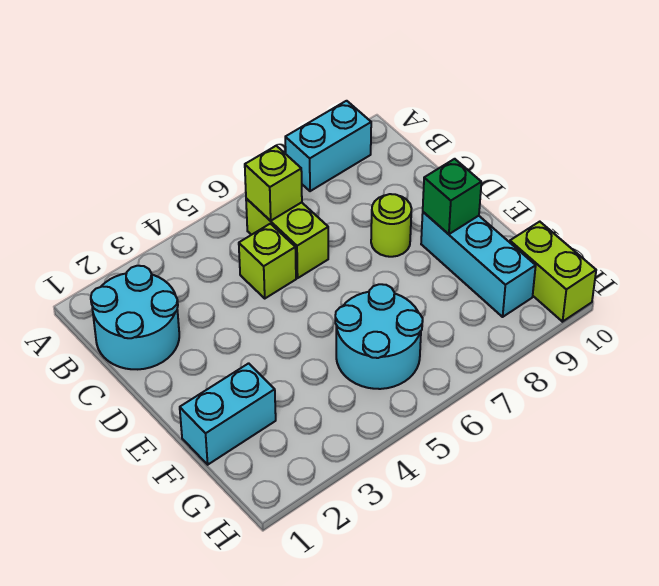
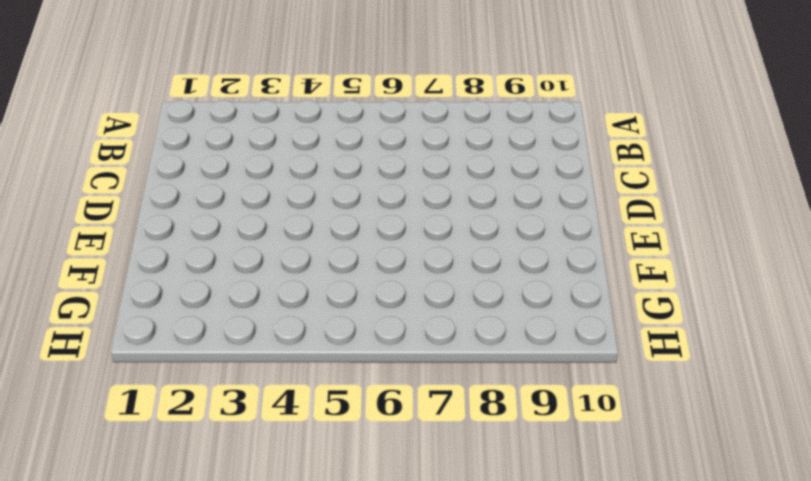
none -> cyan 1x2 brick [285,101,371,191]
none -> cyan 2x2 round brick [91,265,179,369]

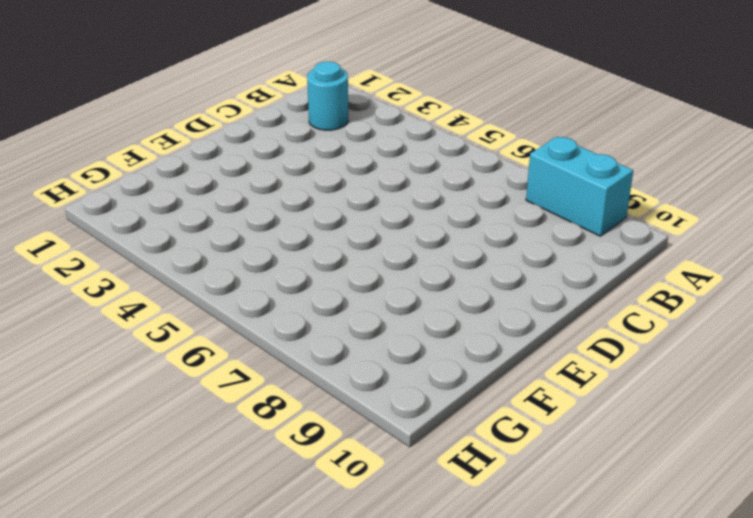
cyan 1x1 round brick [307,62,348,130] -> cyan 2x2 round brick [91,265,179,369]
none -> lime 1x2 brick [246,199,328,278]
none -> lime 1x1 brick [239,224,296,298]

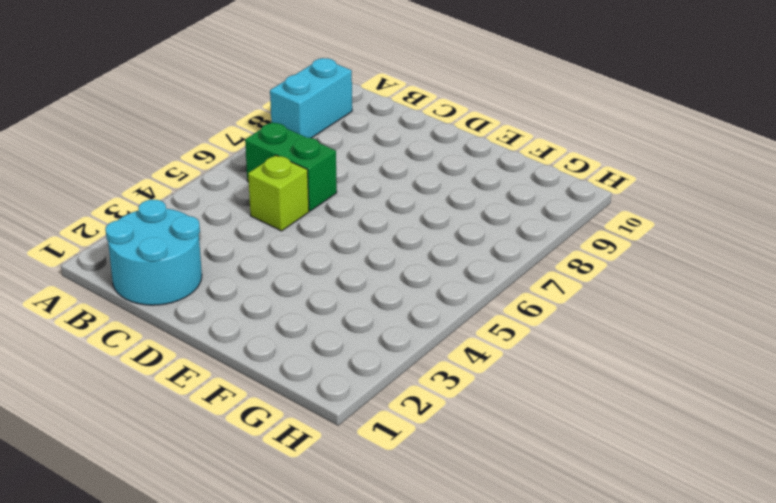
green 1x2 brick [245,122,337,211] -> lime 1x2 brick [246,199,328,278]
none -> lime 1x1 round brick [371,194,412,257]
none -> cyan 1x3 brick [421,212,536,317]

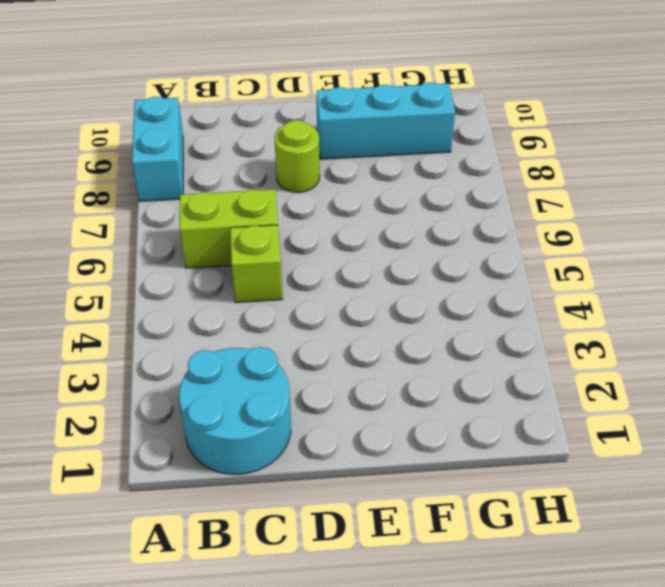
none -> cyan 1x2 brick [180,363,276,465]
none -> cyan 2x2 round brick [335,284,423,389]

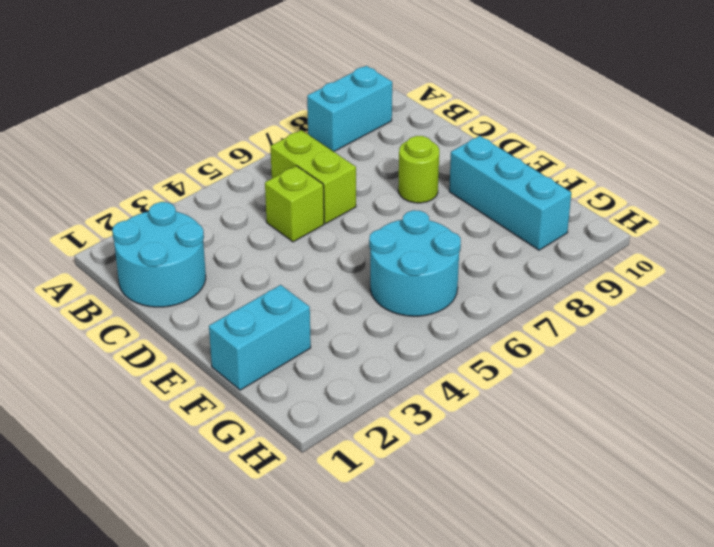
none -> lime 1x2 brick [510,222,596,322]
none -> lime 1x1 brick [245,146,302,221]

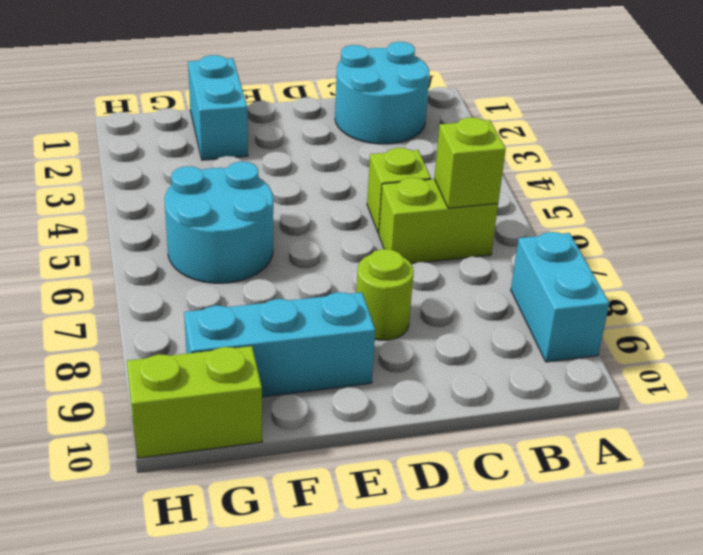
none -> green 1x1 brick [423,159,481,234]

